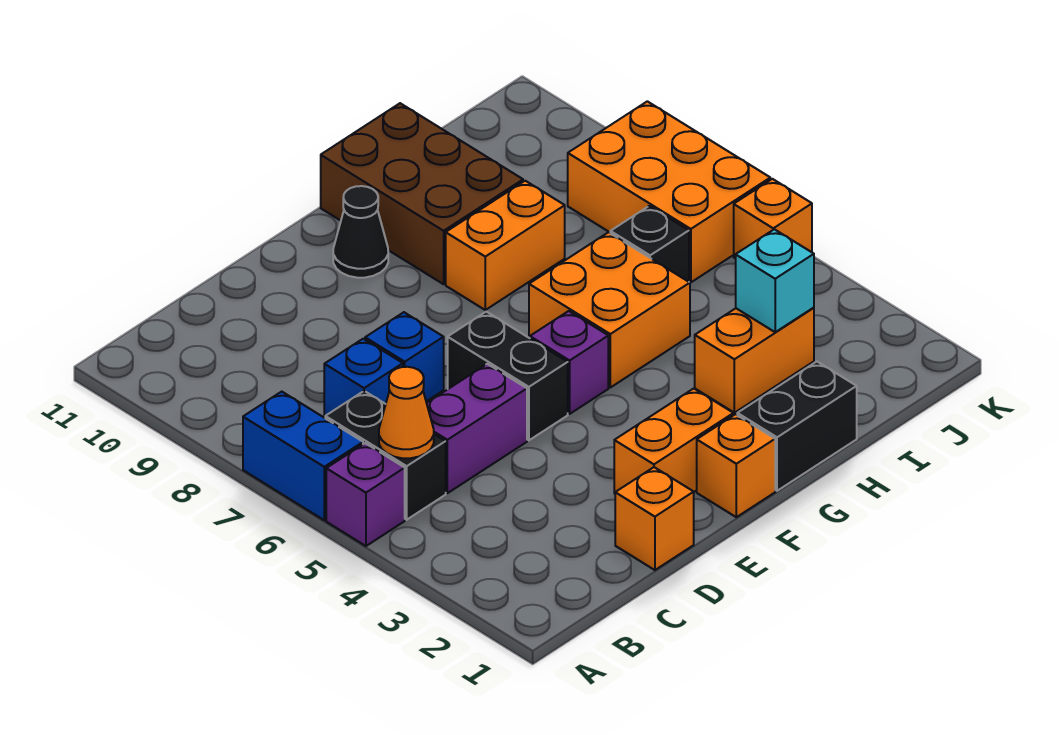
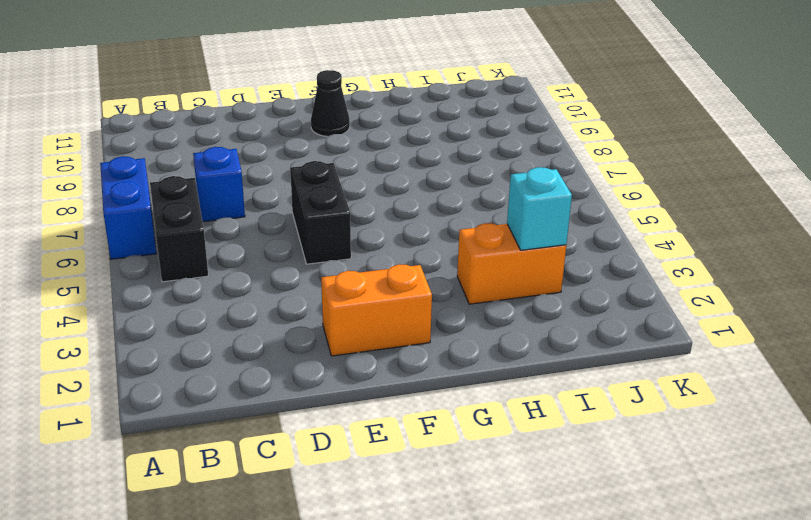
none -> purple 1x1 brick [326,443,405,546]
none -> purple 1x2 brick [427,364,527,493]
none -> orange 1x1 brick [615,467,694,570]

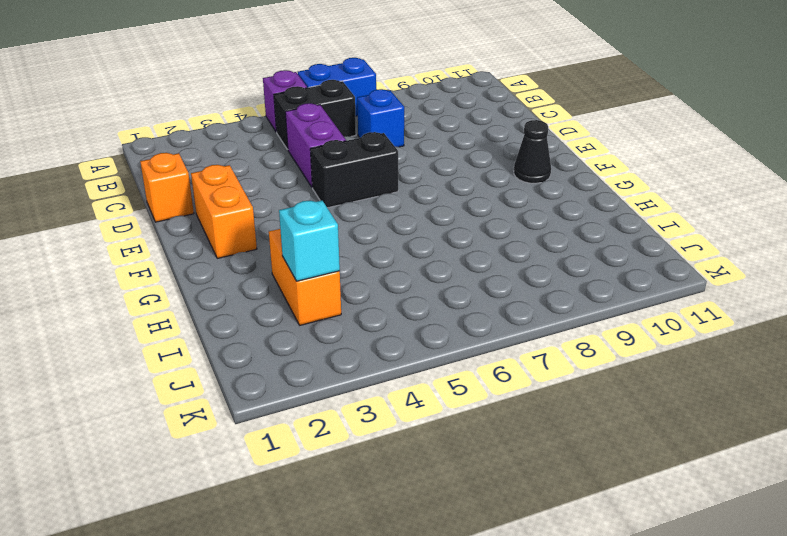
none -> blue 1x1 brick [365,312,444,401]
none -> orange 1x1 brick [697,414,775,517]
none -> purple 1x1 brick [530,311,608,414]

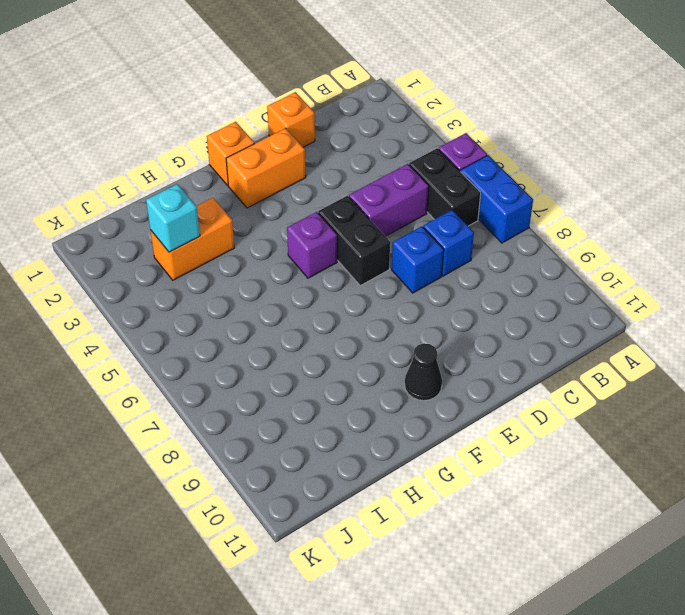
none -> black 1x2 brick [737,362,857,491]
none -> orange 2x2 brick [529,232,690,387]
none -> orange 1x2 brick [446,181,565,310]

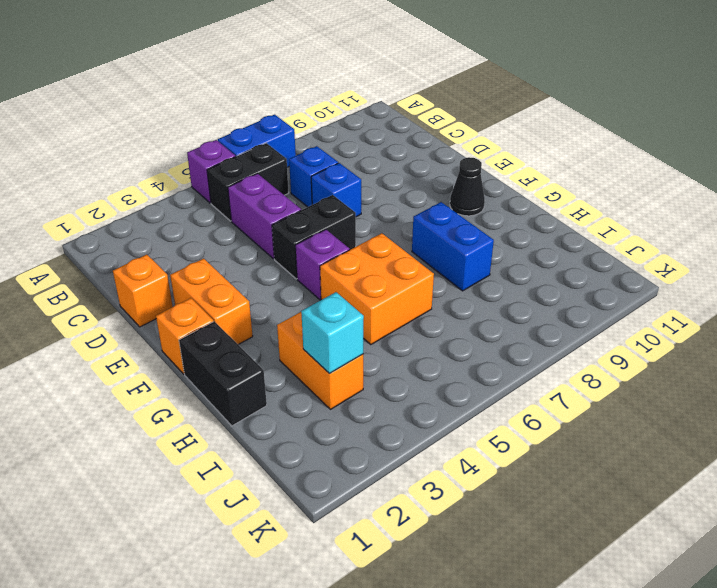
blue 1x2 brick [412,202,494,291] -> orange 1x2 brick [446,181,565,310]
none -> brown 2x3 brick [321,103,523,284]
none -> black 1x1 brick [610,206,689,282]
none -> orange 2x3 brick [568,101,770,282]

